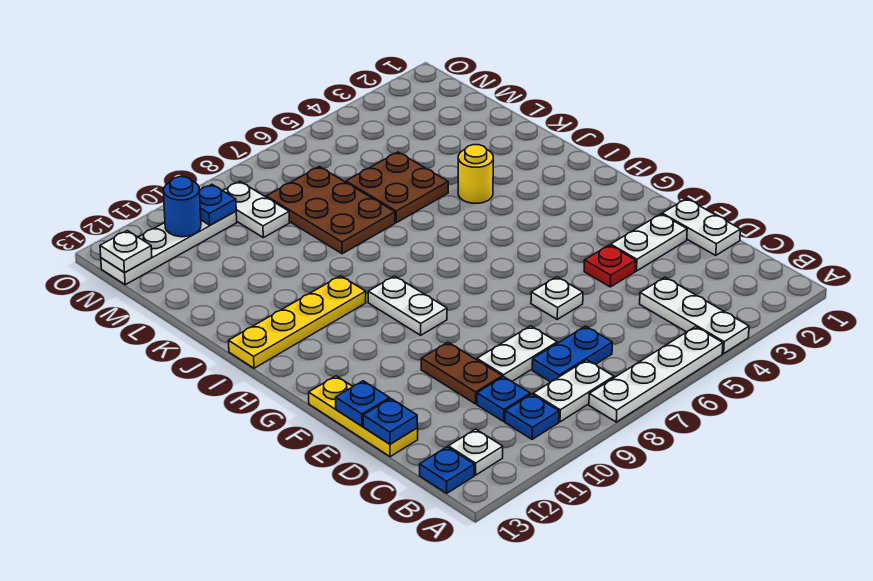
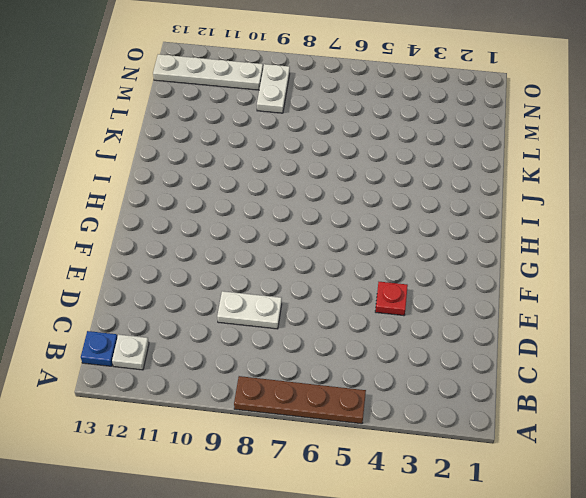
brown 1x4 plate [234,376,366,424] -> white 1x4 plate [589,327,723,422]
none -> white 1x3 plate [640,277,749,354]
none -> white 1x2 plate [533,360,614,422]
none -> blue 1x1 plate [505,394,559,439]

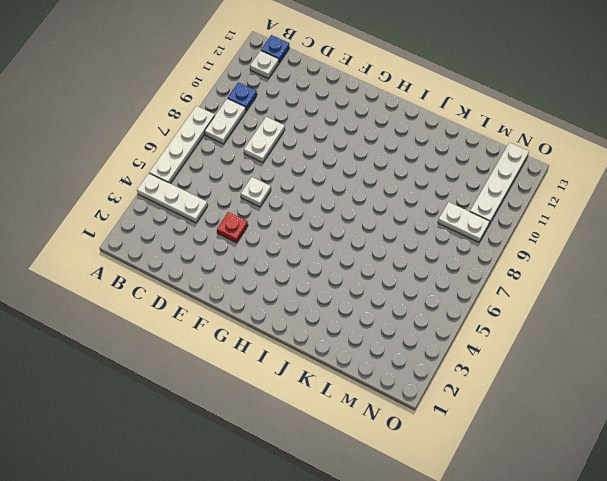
none -> blue 1x2 plate [532,326,612,382]
none -> blue 1x1 plate [477,377,530,421]
none -> white 1x2 plate [662,199,741,255]

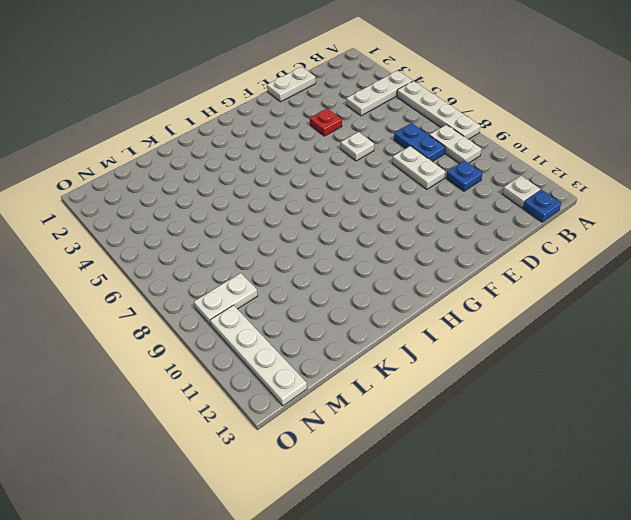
none -> blue 1x1 plate [505,394,559,439]
none -> brown 1x2 plate [421,342,502,404]
none -> yellow 1x3 plate [309,376,418,457]

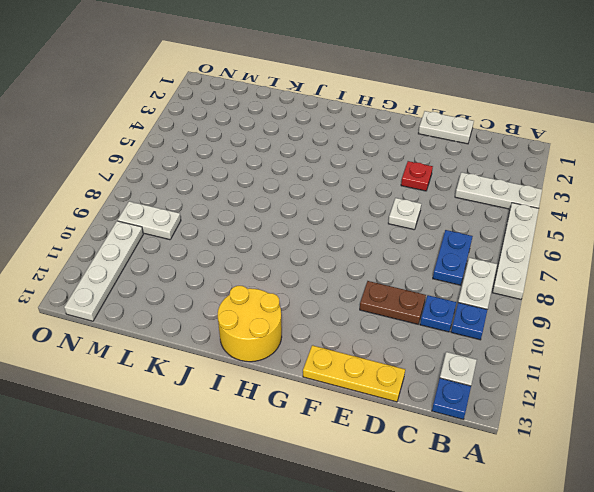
yellow 2x2 round brick [218,286,282,362] -> yellow 1x4 plate [229,276,366,368]
none -> white 1x2 plate [477,326,557,381]
none -> white 1x2 plate [611,214,687,271]
none -> white 1x2 plate [368,276,447,335]

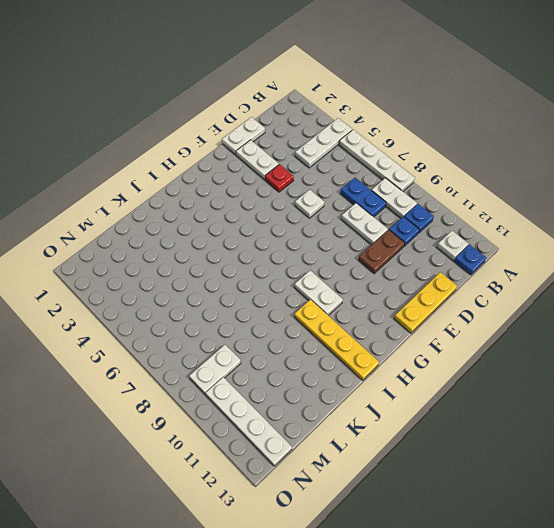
white 1x2 plate [294,270,343,315] -> white 1x2 plate turned to [368,276,447,335]
none -> yellow 1x1 round brick [458,145,493,203]
none -> brown 2x2 plate [346,152,448,223]
none -> brown 2x3 plate [266,167,395,254]

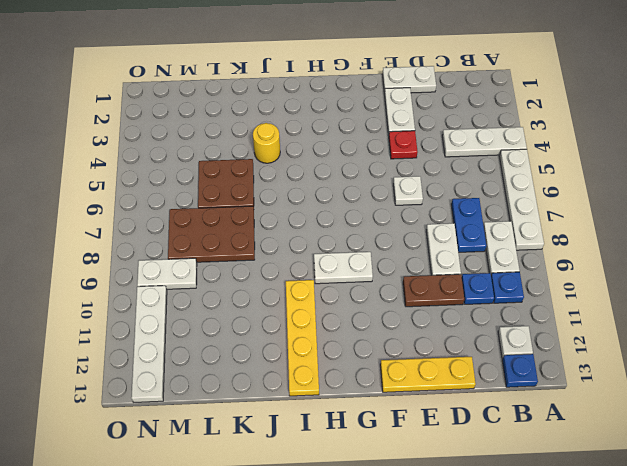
none -> blue 1x1 plate [363,399,418,444]
none -> blue 1x1 plate [336,381,390,426]
none -> blue 1x1 plate [200,184,236,225]

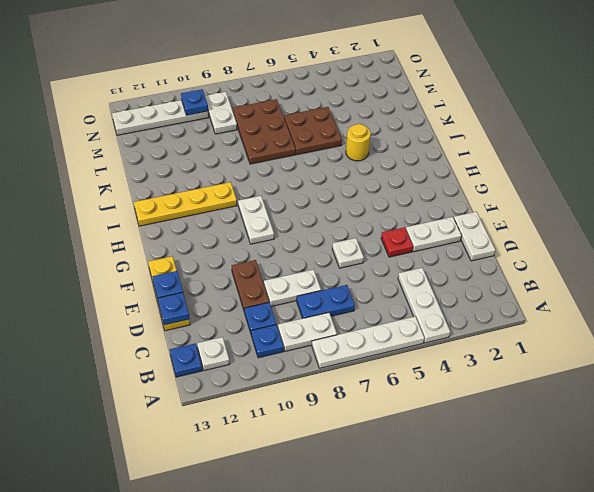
none -> blue 1x1 round brick [164,177,201,237]
none -> white 1x1 plate [100,231,152,273]

